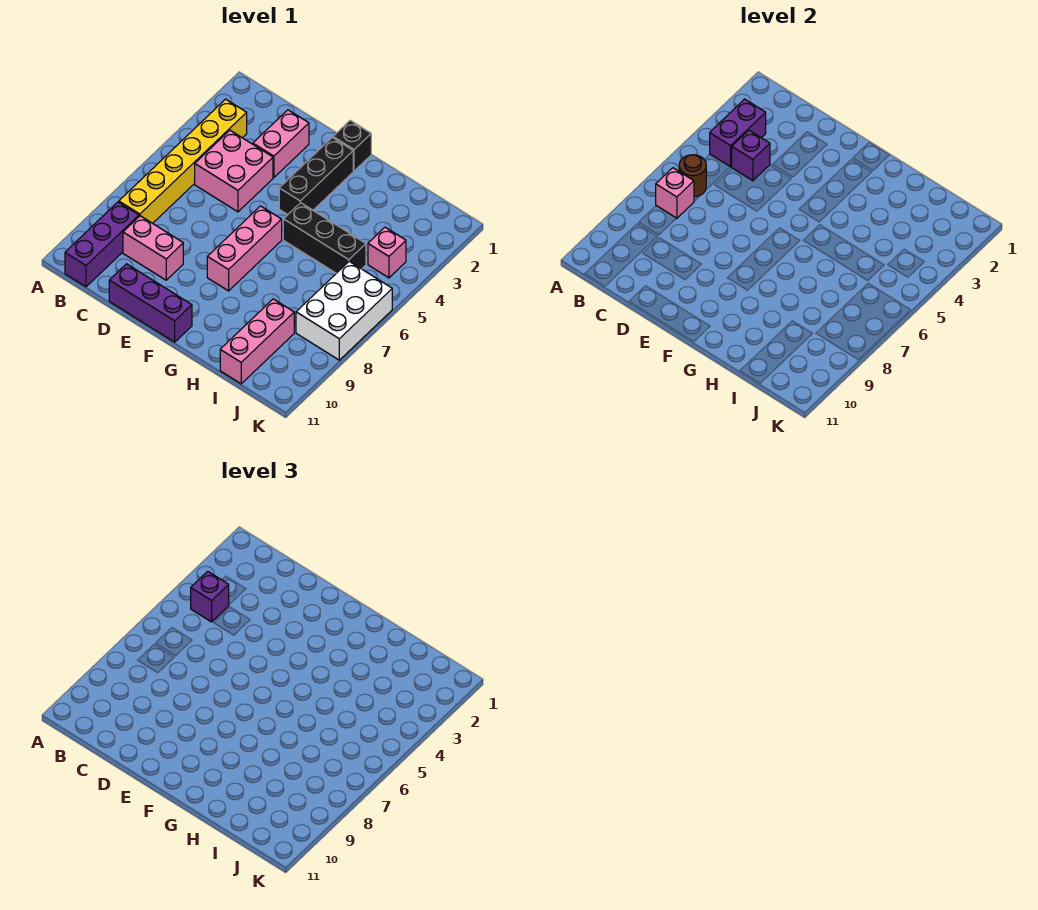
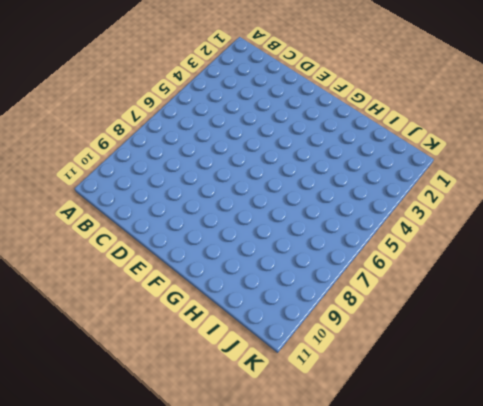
none -> yellow 1x6 brick [119,99,247,223]
none -> purple 1x3 brick [65,202,139,287]
none -> pink 2x2 brick [195,130,273,212]

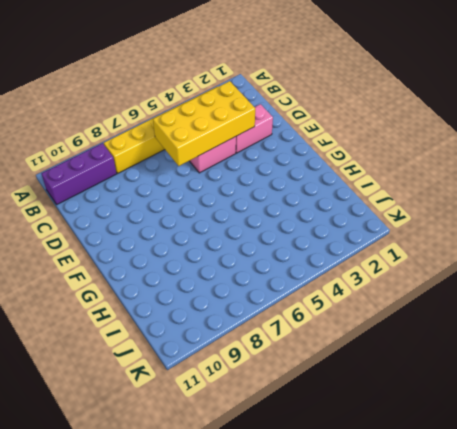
yellow 2x4 brick [153,81,255,166] -> purple 1x1 brick [732,130,770,181]
none -> pink 1x2 brick [123,216,183,280]
none -> purple 1x3 brick [109,264,192,342]
none -> black 1x1 brick [333,120,371,171]

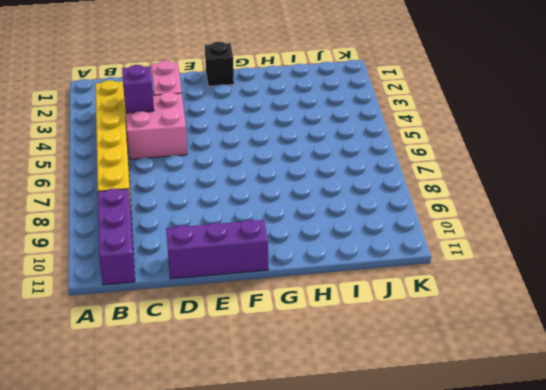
none -> pink 1x2 brick [123,216,183,280]
none -> black 1x3 brick [279,138,353,215]
none -> pink 1x3 brick [207,206,282,291]

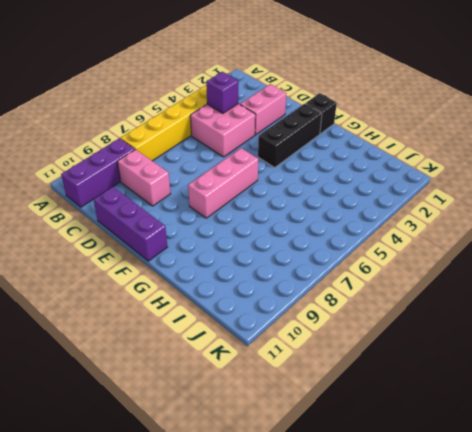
none -> black 1x3 brick [283,203,366,273]
none -> pink 1x3 brick [220,299,294,384]
none -> pink 1x1 brick [368,227,406,278]

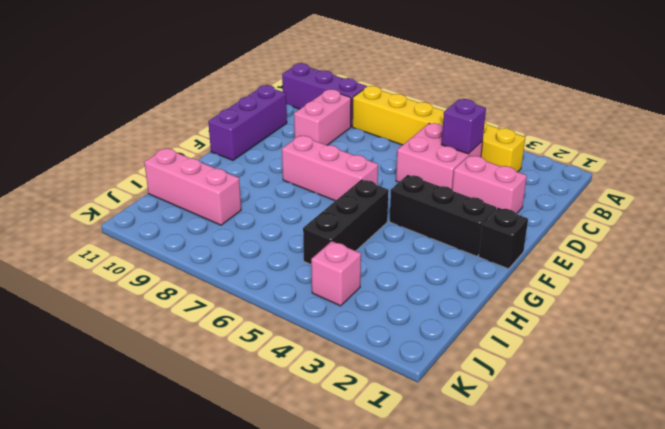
none -> white 2x3 brick [296,262,392,360]
none -> purple 1x2 brick [710,99,766,167]
none -> brown 1x1 round brick [679,155,706,197]

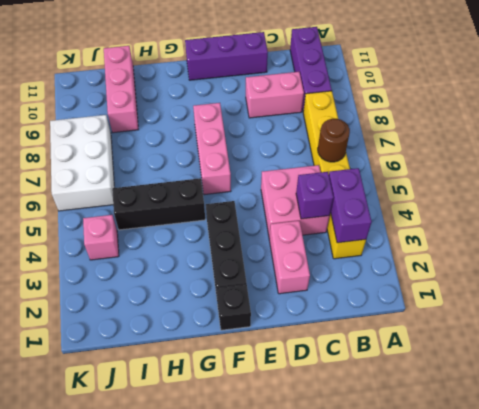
none -> pink 1x1 brick [656,168,694,218]
none -> purple 1x1 brick [191,571,229,622]

